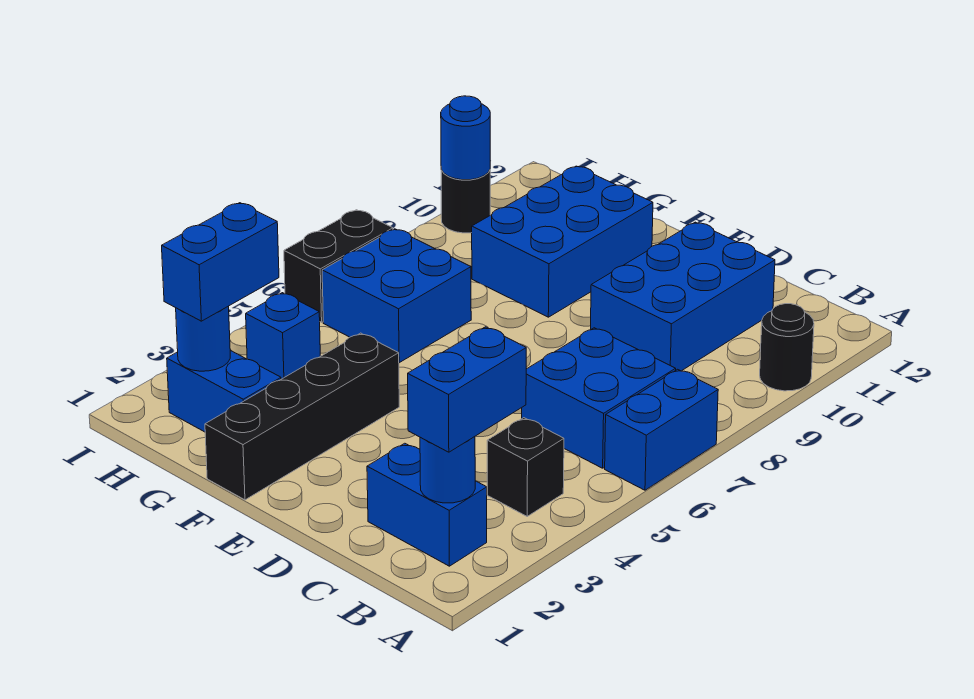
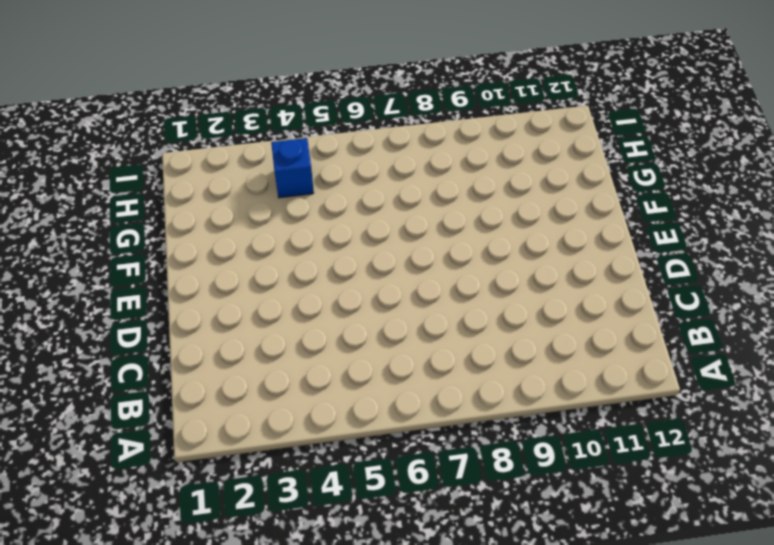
none -> blue 1x2 brick [605,369,718,490]
none -> black 1x1 round brick [760,304,814,391]
none -> blue 1x2 brick [367,443,487,566]

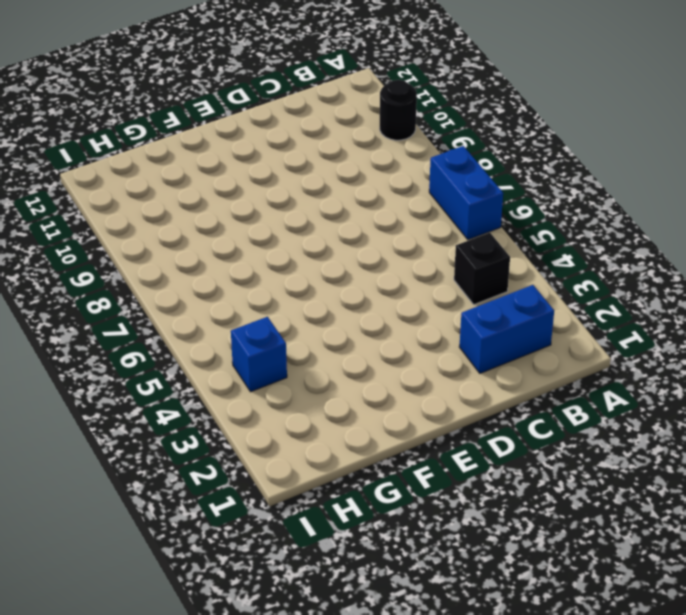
none -> blue 2x2 brick [522,328,676,468]
none -> blue 2x3 brick [591,222,775,371]
none -> black 1x4 brick [205,333,399,500]

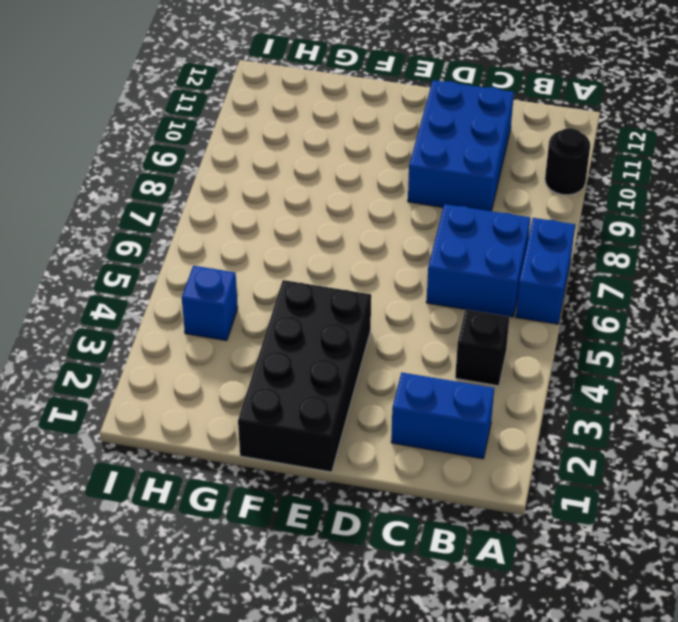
black 2x4 brick [238,280,371,472] -> black 1x4 brick [205,333,399,500]
none -> blue 2x3 brick [472,166,653,317]
none -> blue 1x2 brick [167,350,281,432]
none -> blue 2x2 brick [322,229,471,363]

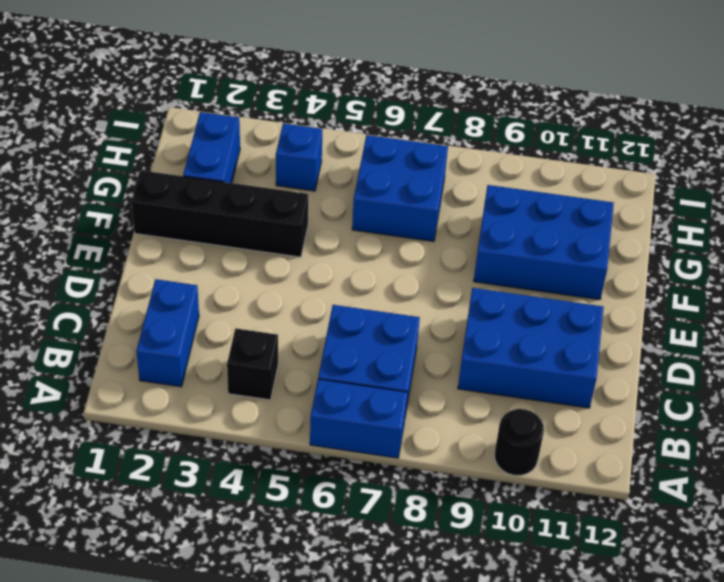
none -> black 1x2 brick [284,210,393,322]
none -> black 1x1 round brick [441,170,490,233]
none -> blue 1x1 round brick [420,437,475,503]

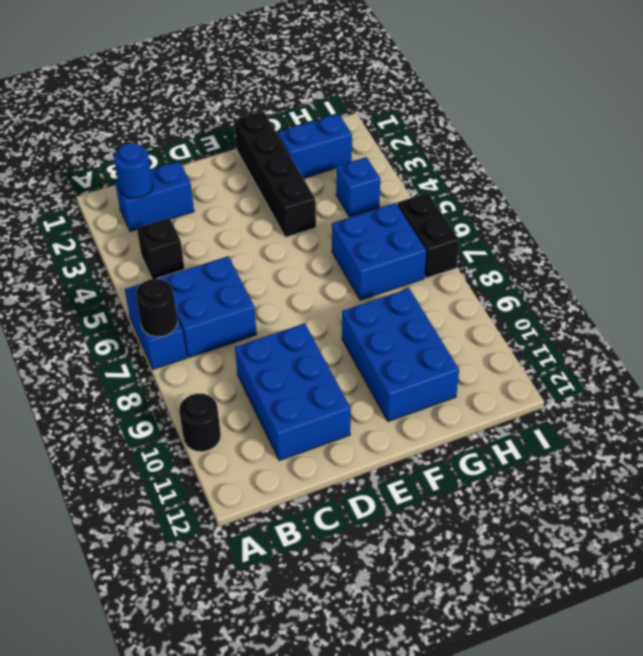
black 1x1 round brick [136,279,178,337] -> black 1x1 round brick moved to [441,170,490,233]
none -> blue 1x1 round brick [176,306,230,371]
none -> blue 1x1 round brick [441,96,490,180]
none -> blue 1x2 brick [408,327,526,452]

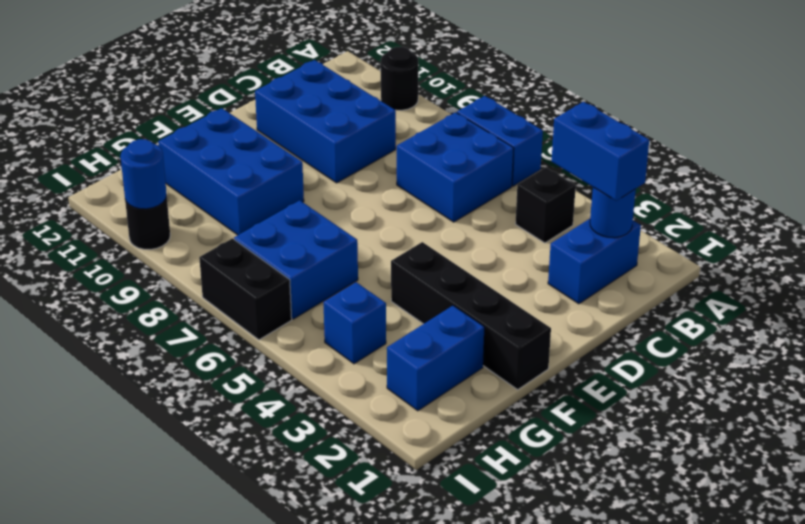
none -> blue 1x1 round brick [176,306,230,371]
none -> blue 1x2 brick [162,203,279,321]

